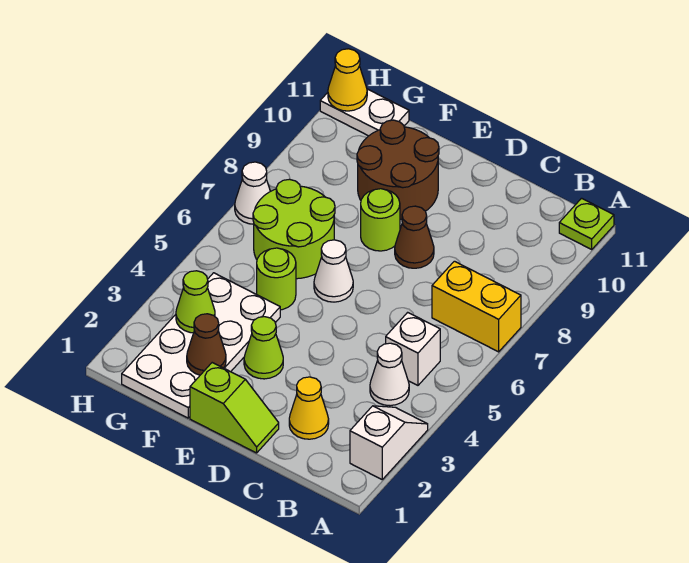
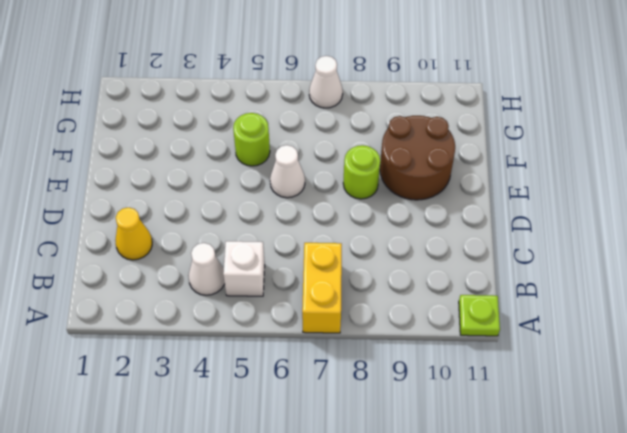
none -> white 1x2 slope [350,406,428,479]
none -> lime 1x2 slope [190,363,279,453]
none -> brown 1x1 cone [395,206,434,268]

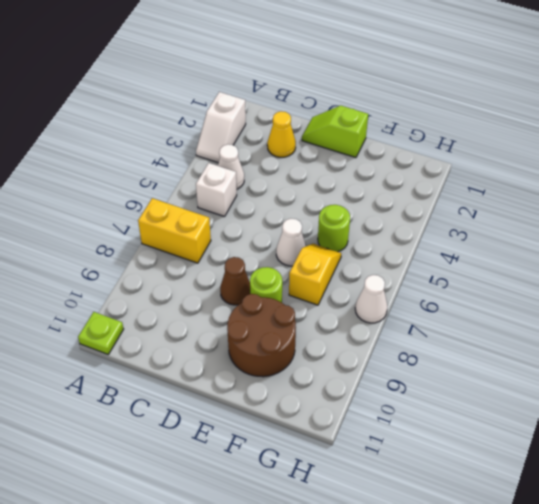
yellow 1x2 slope [289,244,341,305] -> lime 2x2 round brick [253,179,335,279]
none -> lime 1x1 cone [244,317,283,379]
none -> white 2x4 plate [122,273,280,418]
none -> white 1x2 plate [320,89,409,136]

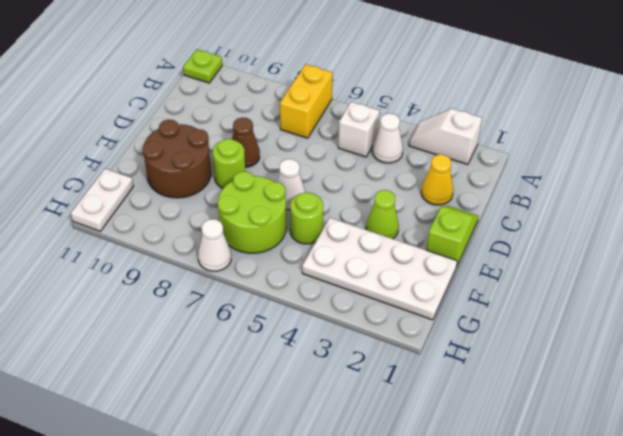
none -> brown 1x1 cone [187,314,226,375]
none -> lime 1x1 cone [176,271,215,333]
none -> yellow 1x1 cone [328,49,367,111]

